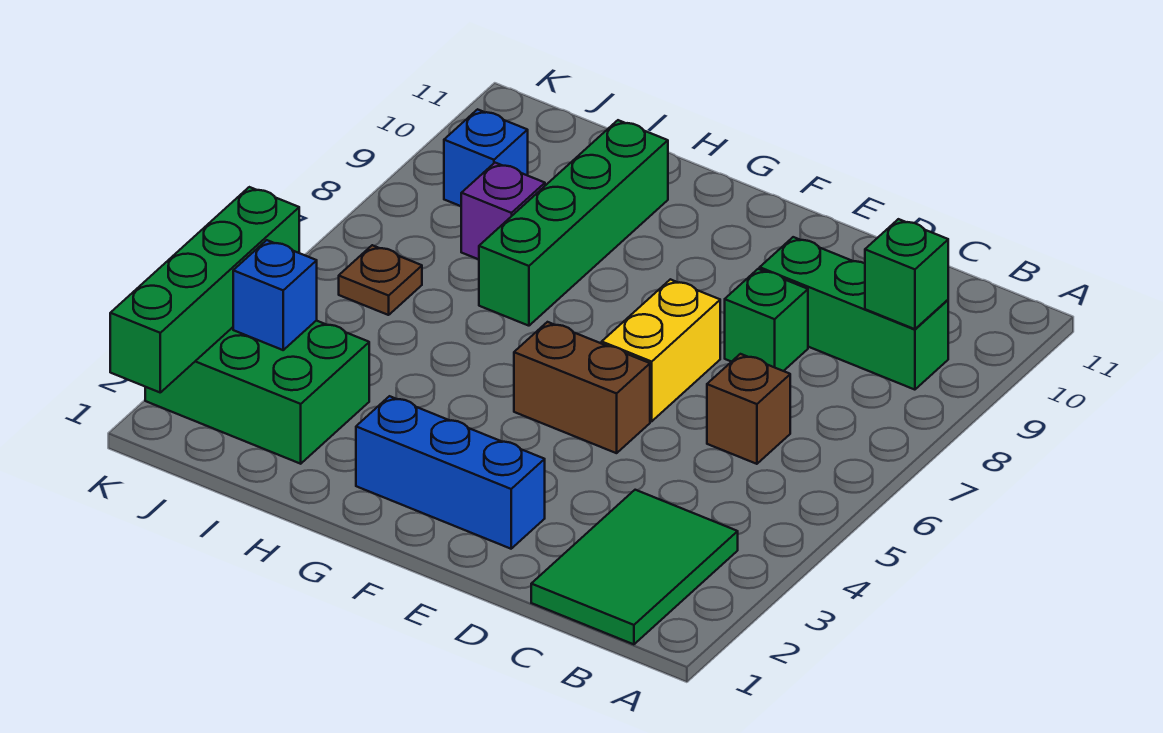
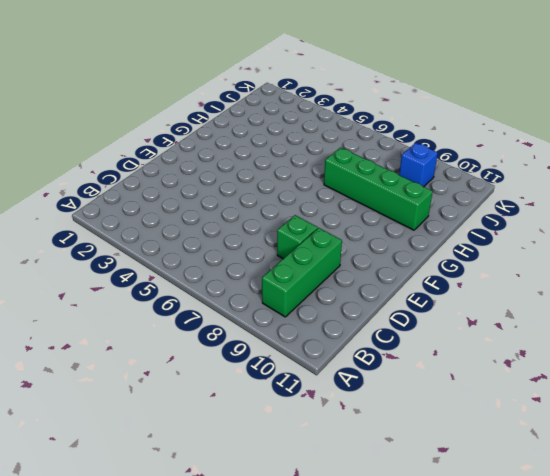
none -> green 2x3 tile [531,490,738,644]
none -> brown 1x1 brick [707,354,790,464]
none -> blue 1x3 brick [356,396,545,549]

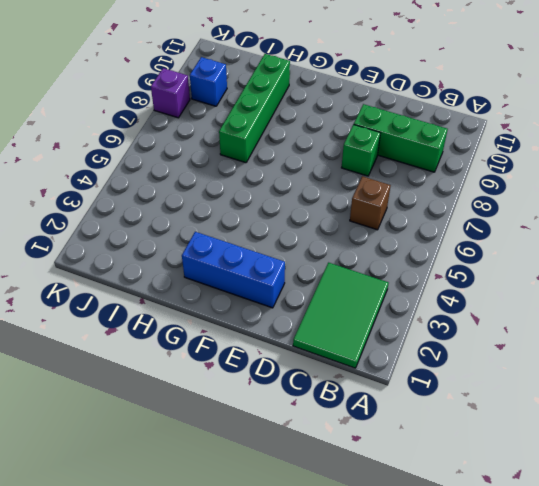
purple 1x1 brick [151,68,190,118] -> purple 1x1 brick moved to [461,163,545,259]
none -> brown 1x2 brick [514,322,650,453]
none -> yellow 1x2 brick [602,279,720,421]
none -> green 2x3 brick [145,321,369,464]

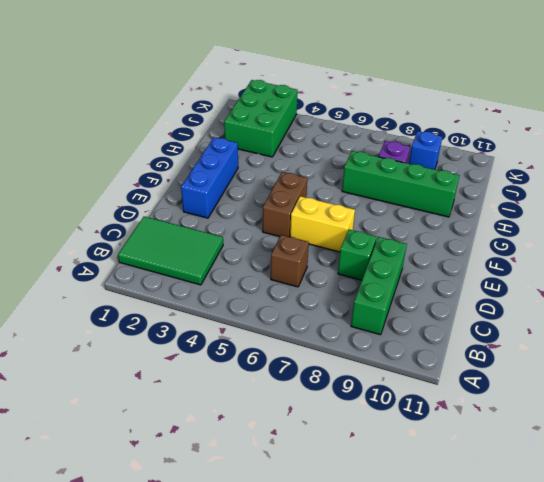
none -> brown 1x1 plate [339,245,422,315]
none -> green 1x1 brick [865,219,948,329]
none -> blue 1x1 brick [233,240,317,350]

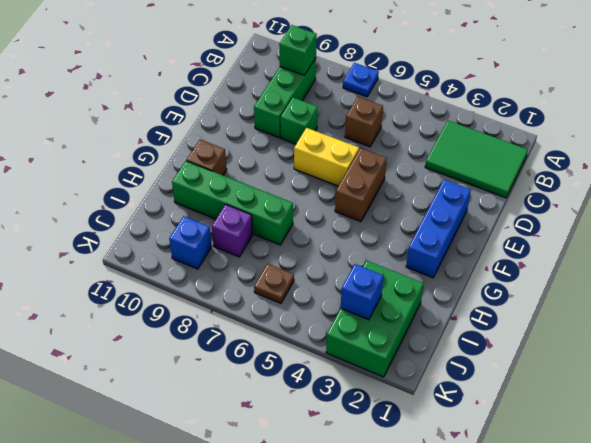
blue 1x1 plate [343,63,379,97] -> none
brown 1x1 brick [187,140,227,175] -> none
none -> green 1x4 brick [110,187,299,392]

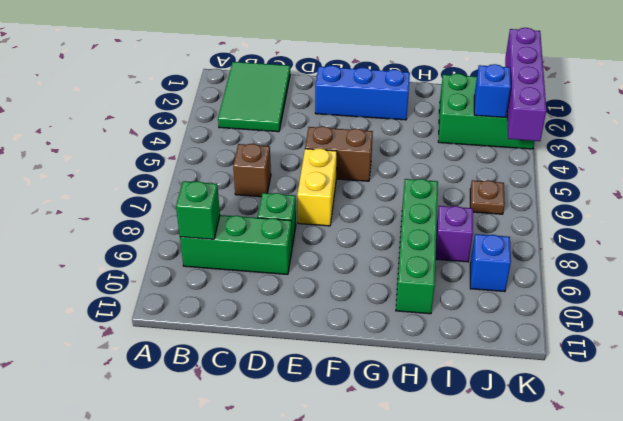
purple 1x4 brick [505,28,546,141] -> green 1x4 brick [110,187,299,392]

